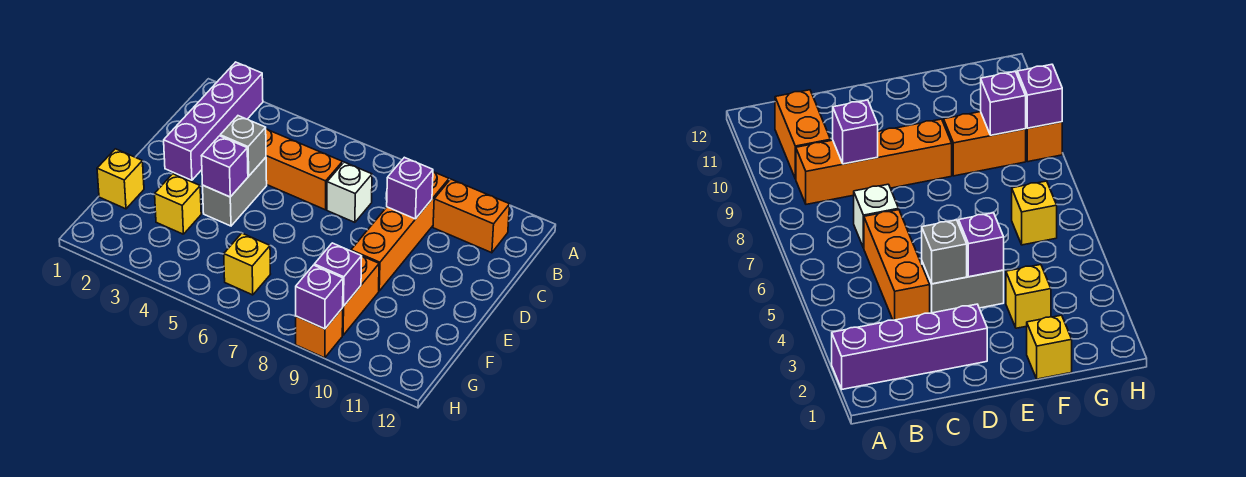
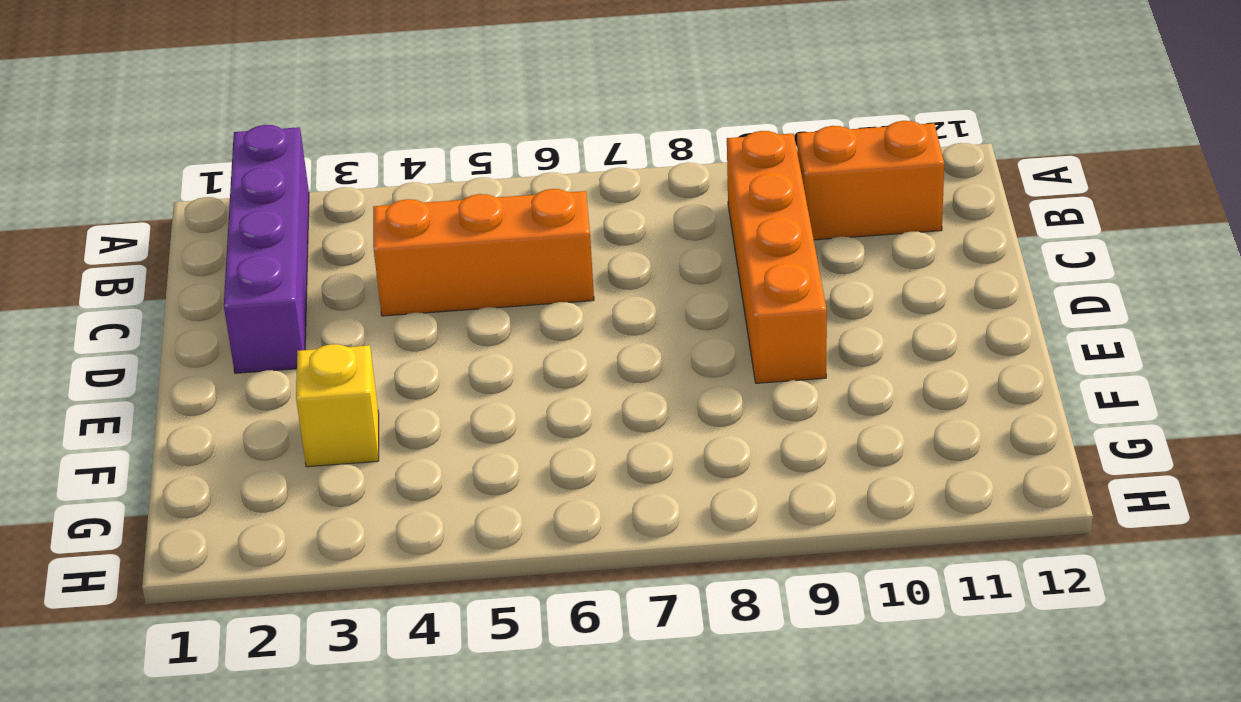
none -> white 1x1 brick [327,162,372,222]
none -> grey 1x2 brick [203,157,267,226]
none -> yellow 1x1 brick [97,149,144,209]

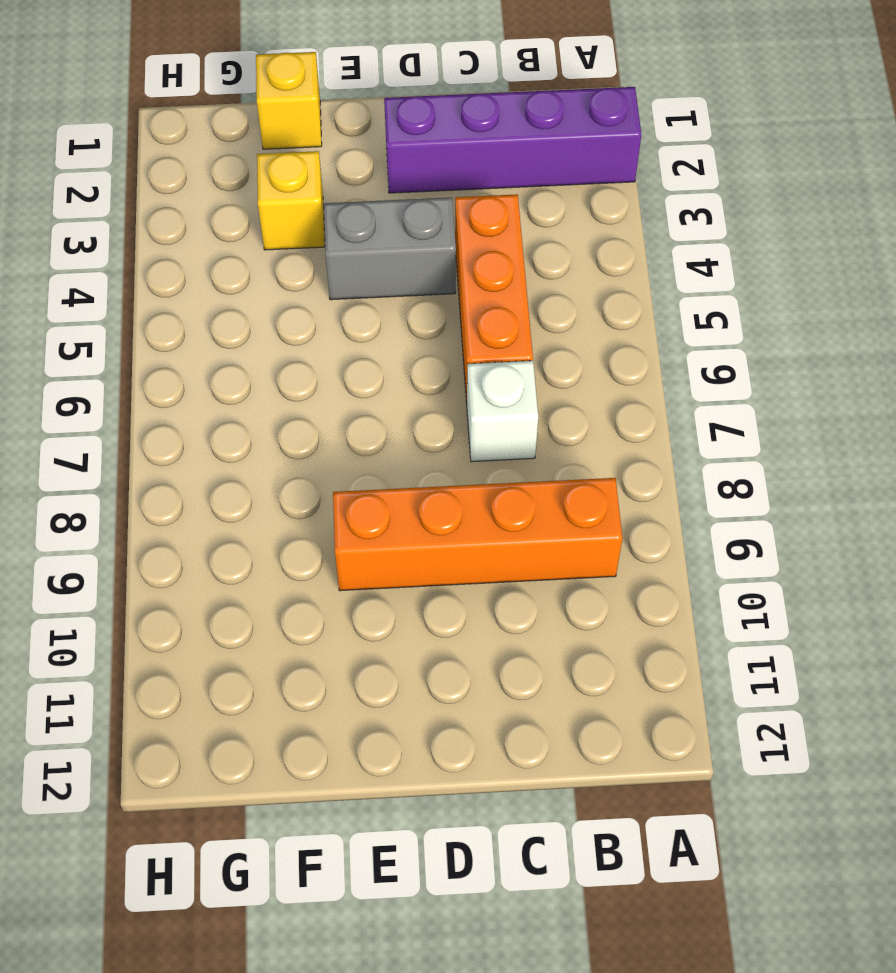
none -> orange 1x2 brick [433,179,510,253]
none -> orange 1x2 brick [342,256,379,335]
none -> yellow 1x1 brick [224,233,270,295]

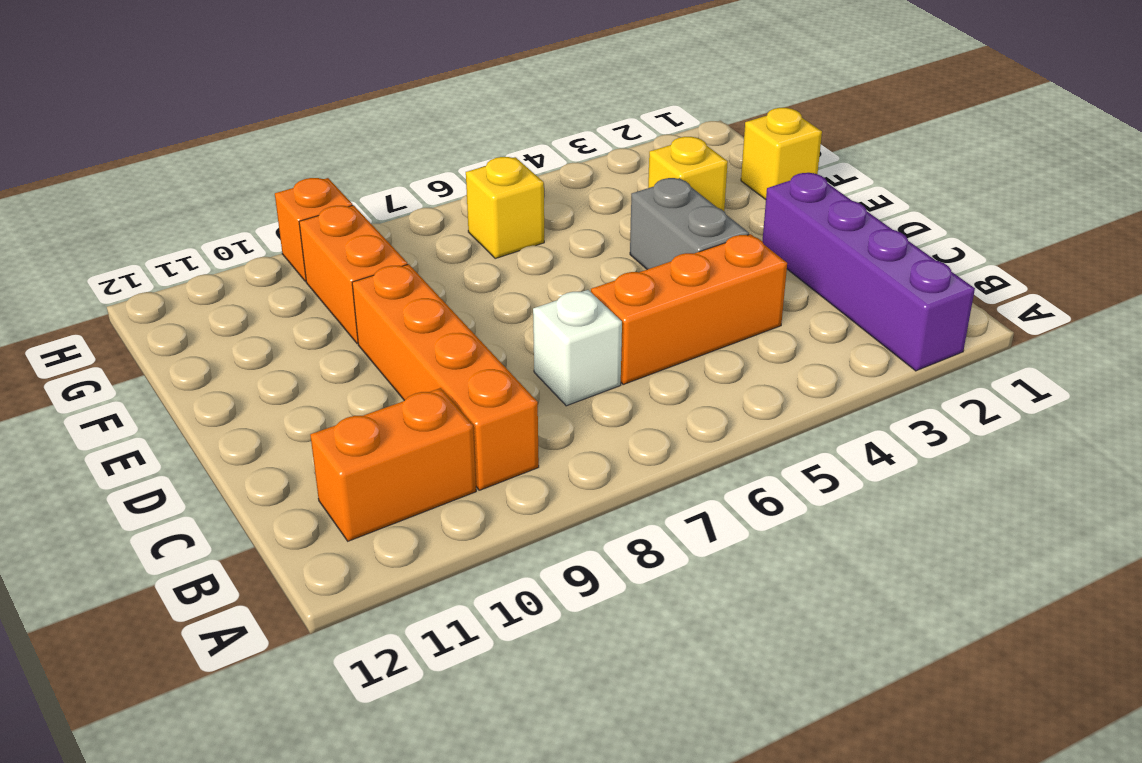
none -> purple 1x1 brick [387,157,433,219]
none -> grey 1x1 brick [220,116,266,176]
none -> purple 1x1 brick [202,136,248,197]

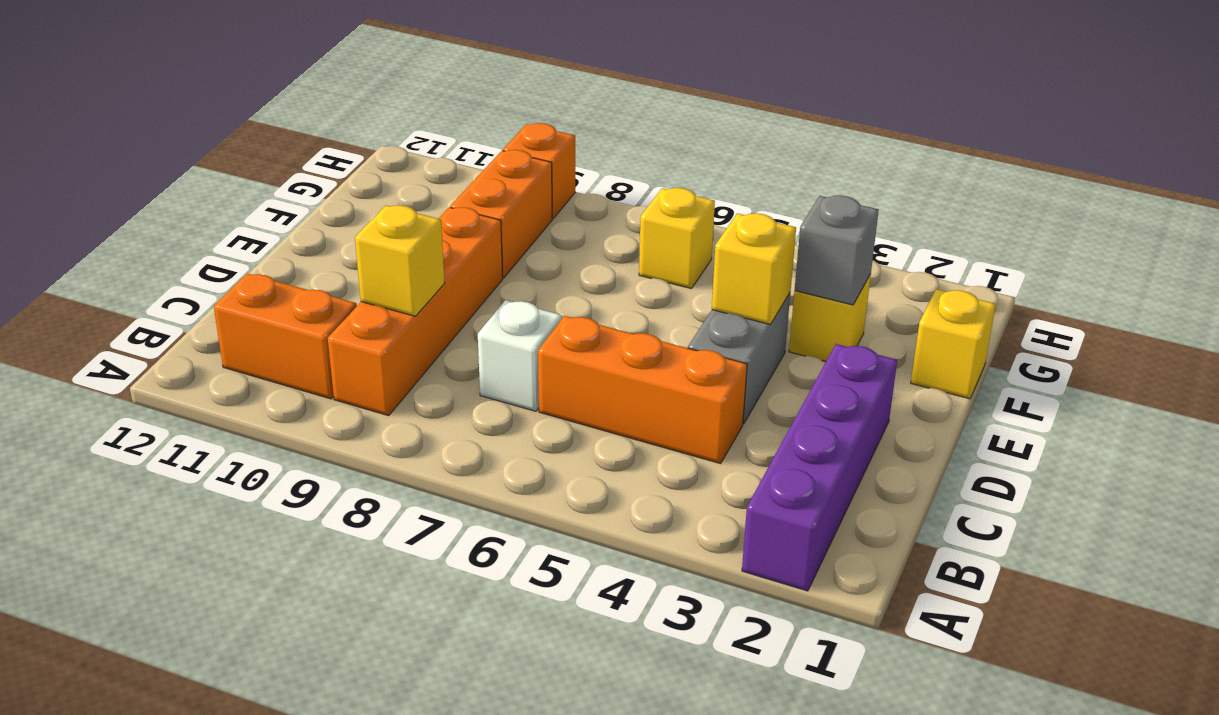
yellow 1x1 brick [355,205,445,316] -> purple 1x1 brick [387,157,433,219]
yellow 1x1 brick [712,213,796,324] -> purple 1x1 brick [202,136,248,197]
grey 1x1 brick [795,196,879,305] -> grey 1x1 brick moved to [220,116,266,176]
none -> purple 1x1 brick [314,243,362,306]
none -> purple 1x1 brick [296,265,343,329]

